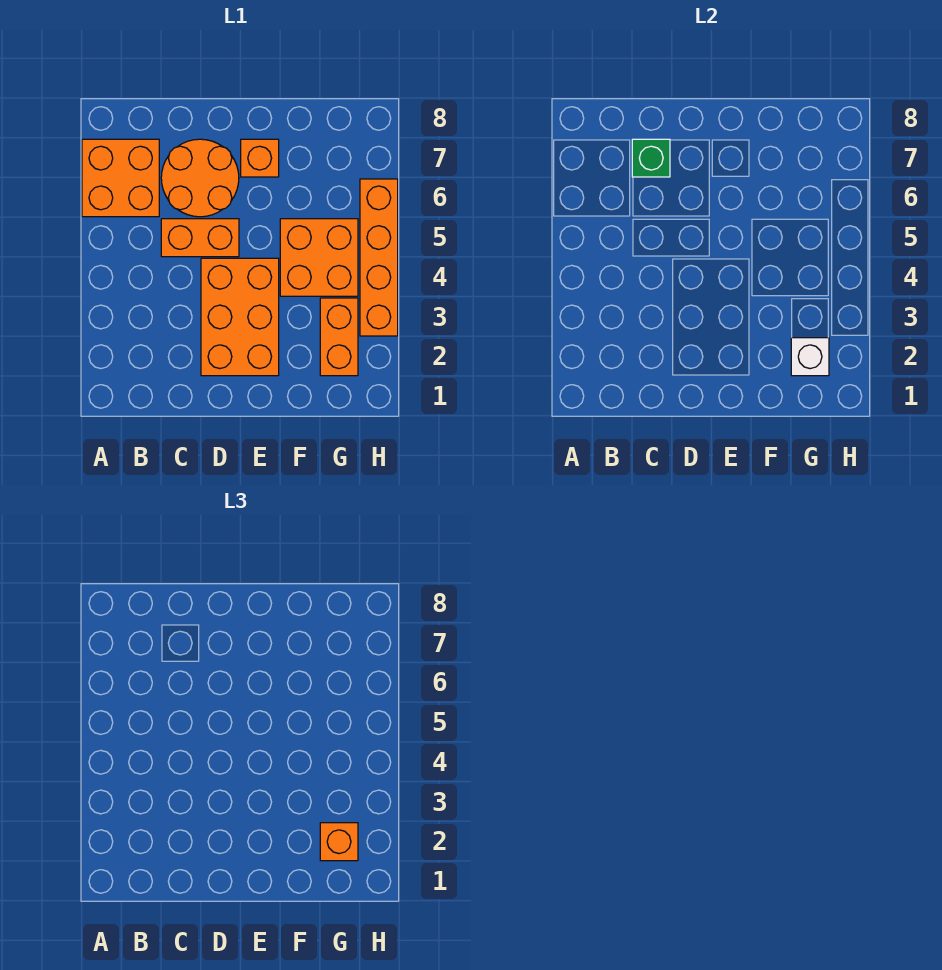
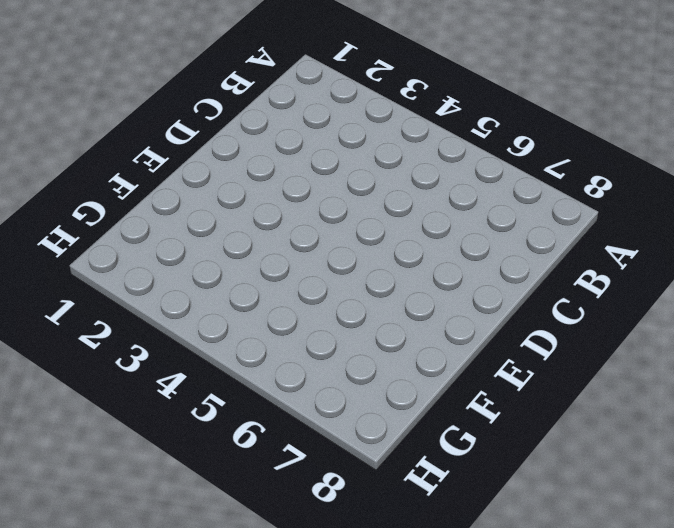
none -> orange 2x2 brick [82,139,159,217]
none -> orange 1x2 brick [161,219,239,257]

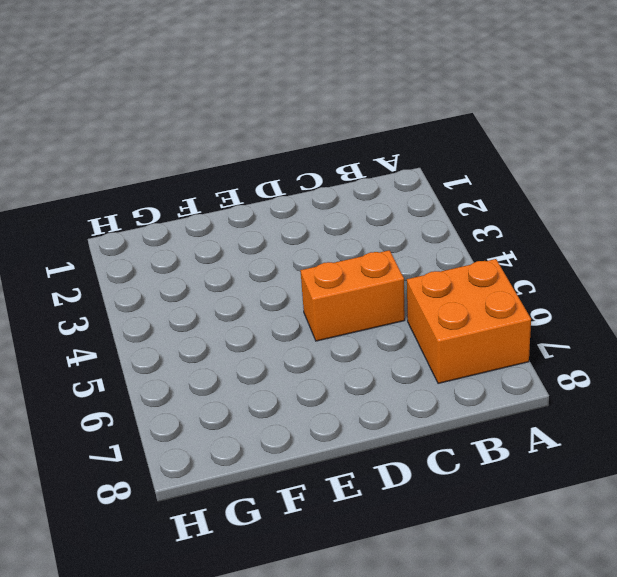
none -> orange 2x2 round brick [161,139,239,217]
none -> orange 2x3 brick [201,258,279,376]

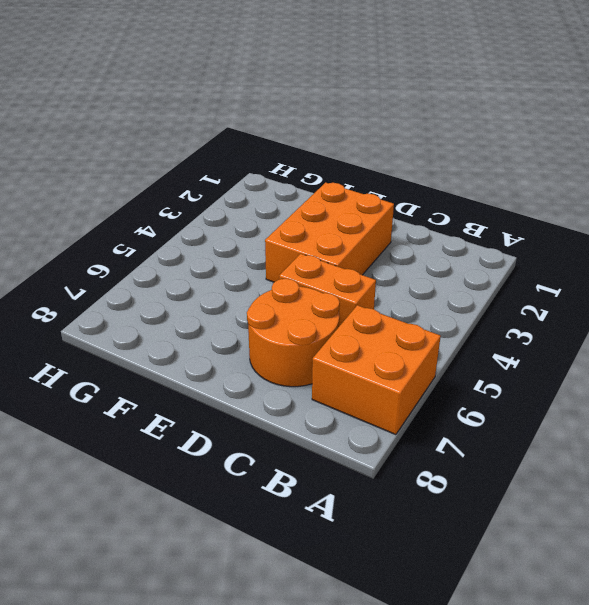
none -> orange 1x1 brick [241,139,279,177]
none -> orange 2x2 brick [280,219,358,296]

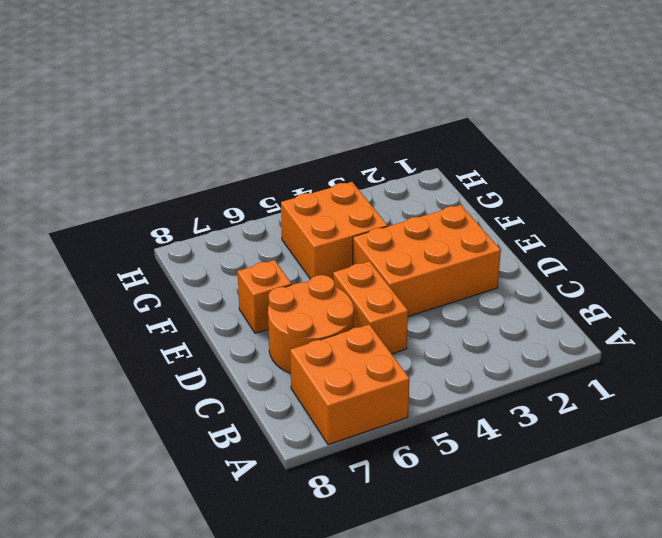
none -> orange 1x2 brick [320,298,358,376]
none -> orange 1x4 brick [360,179,398,336]

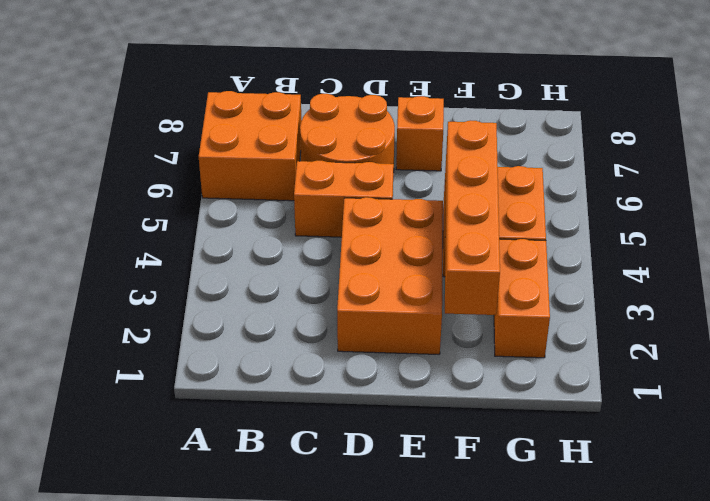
orange 1x4 brick [445,121,500,315] -> orange 1x4 brick moved to [360,179,398,336]
none -> green 1x1 brick [632,139,670,177]
none -> white 1x1 brick [791,338,829,376]

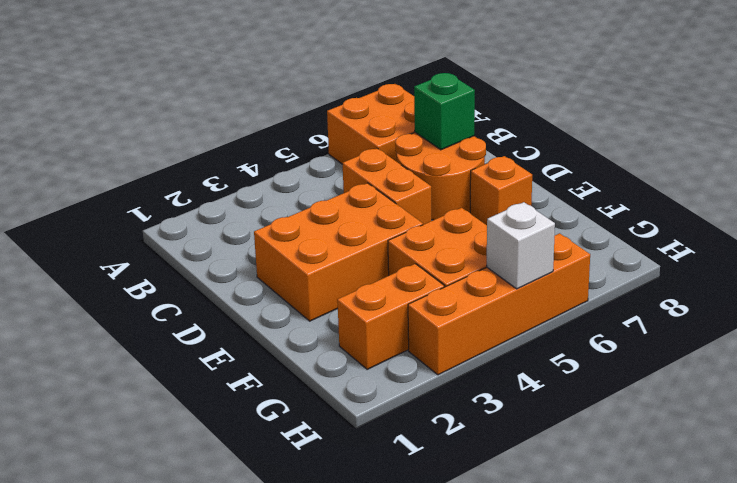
white 1x1 brick [487,202,555,289] -> white 1x1 brick moved to [791,338,829,376]
none -> orange 1x1 brick [320,823,358,861]

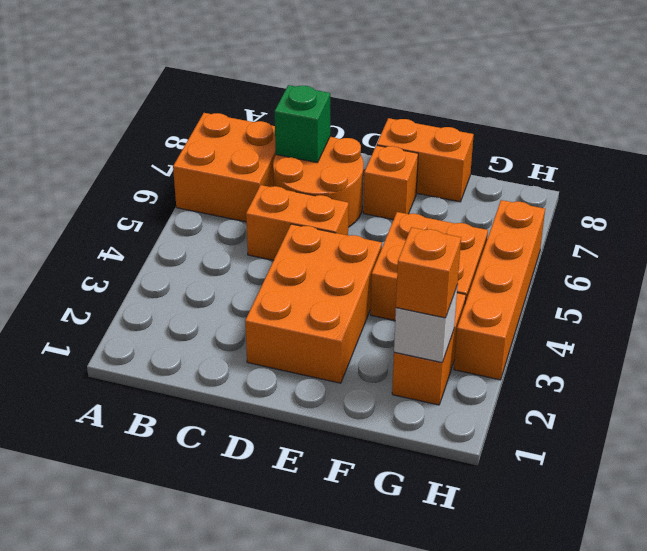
orange 1x2 brick [377,118,474,202] -> none

